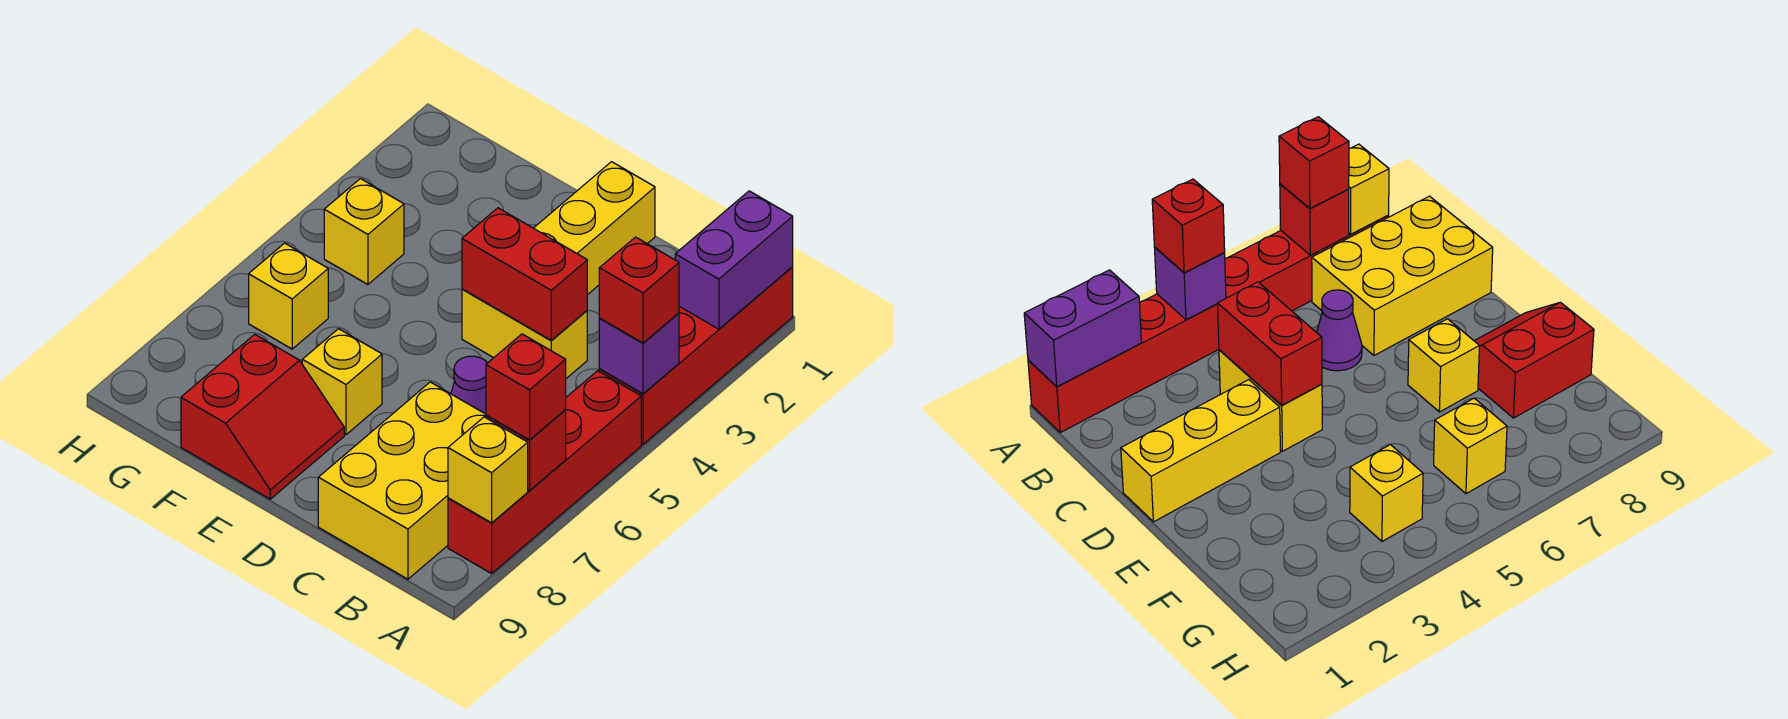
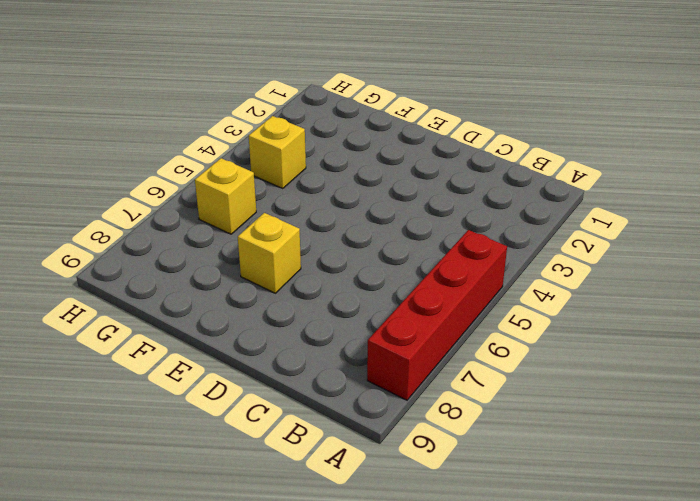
none -> red 1x4 brick [599,267,793,444]
none -> yellow 2x3 brick [318,382,486,579]
none -> yellow 1x2 brick [462,289,587,378]

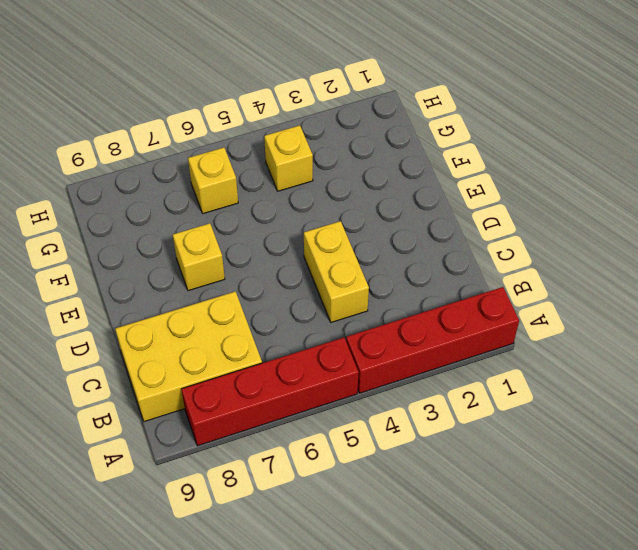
none -> purple 1x1 cone [451,356,487,414]
none -> yellow 1x3 brick [534,162,655,295]
none -> red 2x2 slope [181,334,344,499]

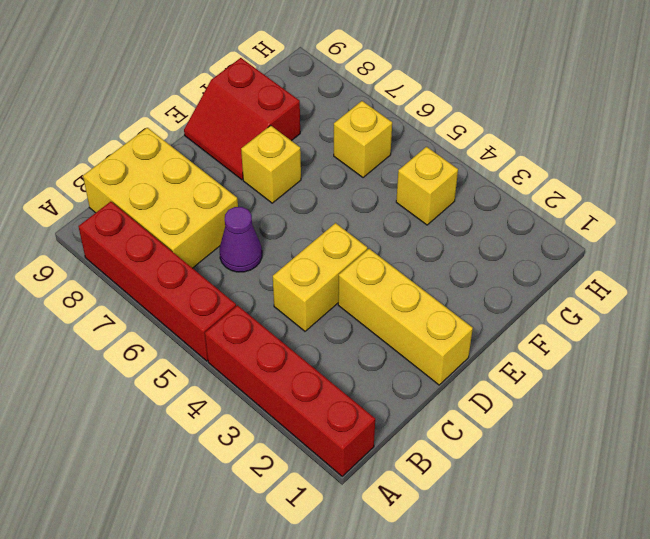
none -> purple 1x2 brick [675,191,793,329]
none -> purple 1x1 brick [599,313,679,394]
none -> red 1x1 brick [486,410,566,491]

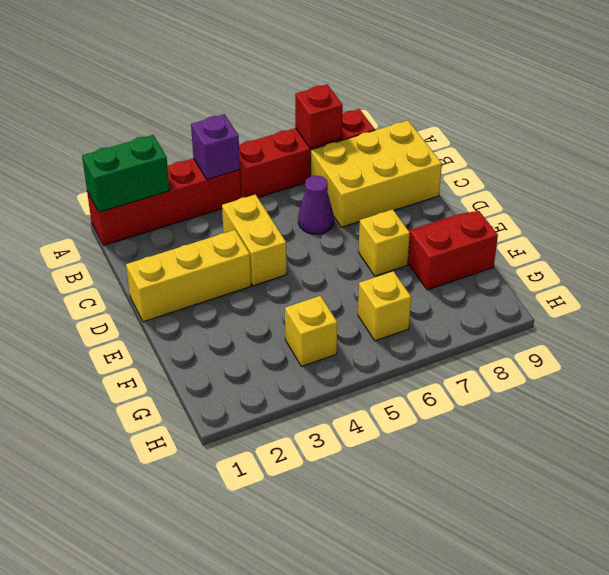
green 1x2 brick [82,135,170,212] -> purple 1x2 brick [675,191,793,329]
none -> yellow 1x1 brick [448,417,528,523]
none -> red 1x2 brick [462,208,587,341]
none -> red 1x1 brick [599,237,679,343]

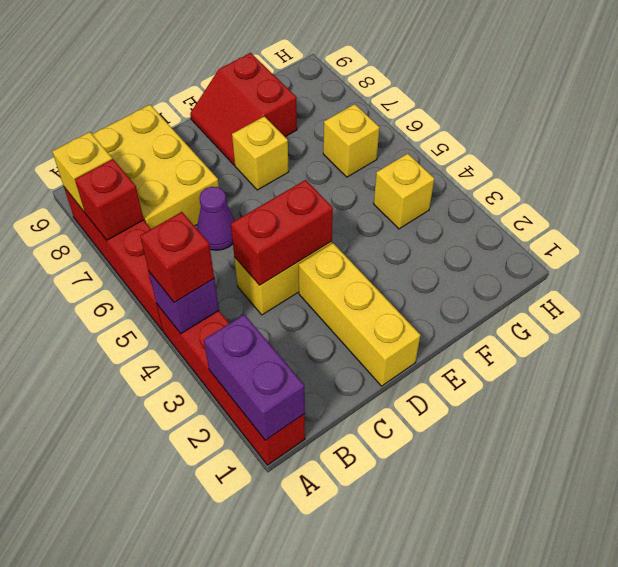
none -> red 1x1 brick [486,334,566,440]

